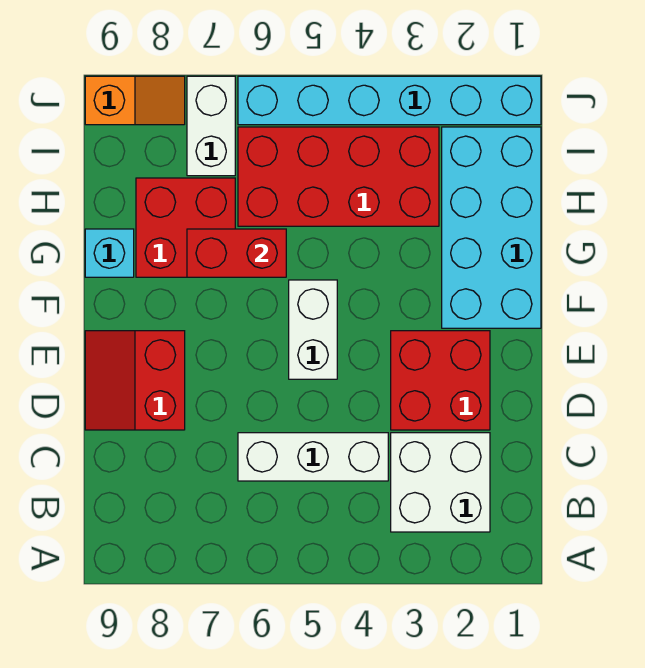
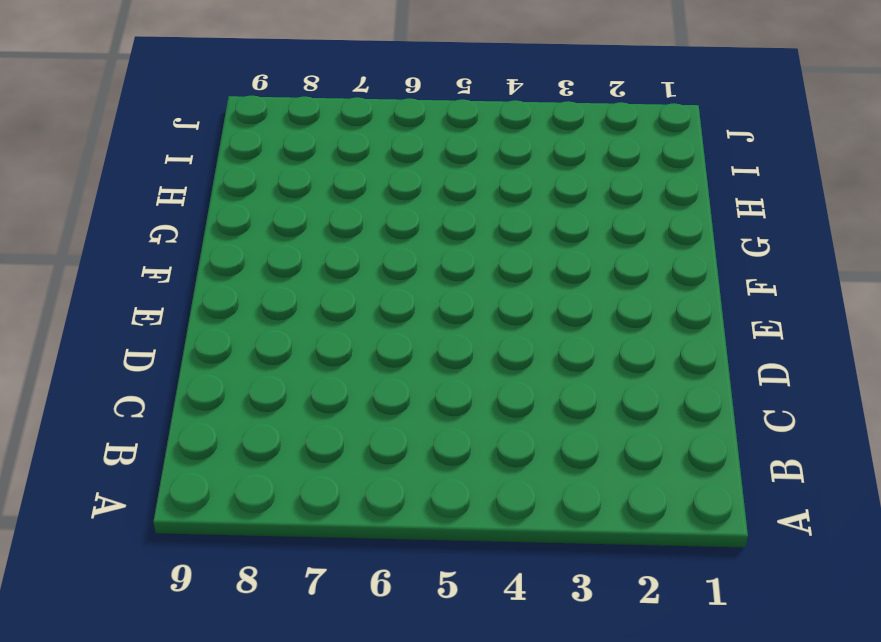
none -> white 2x2 brick [391,433,490,532]
none -> white 1x3 brick [238,433,388,481]
none -> red 2x2 brick [391,331,490,430]

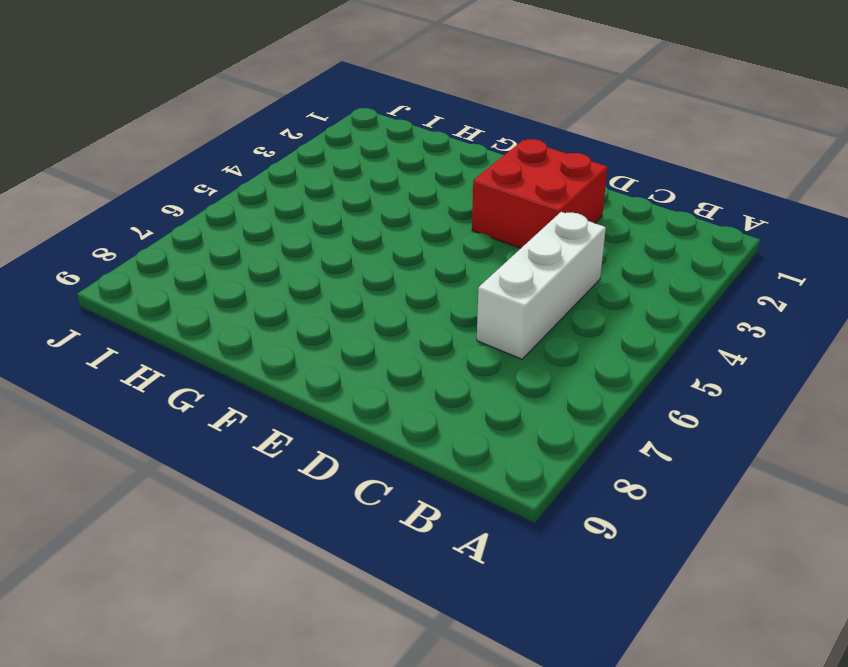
none -> white 2x2 brick [391,433,490,532]
none -> red 2x2 slope [85,331,185,430]
none -> white 1x2 brick [289,280,337,379]

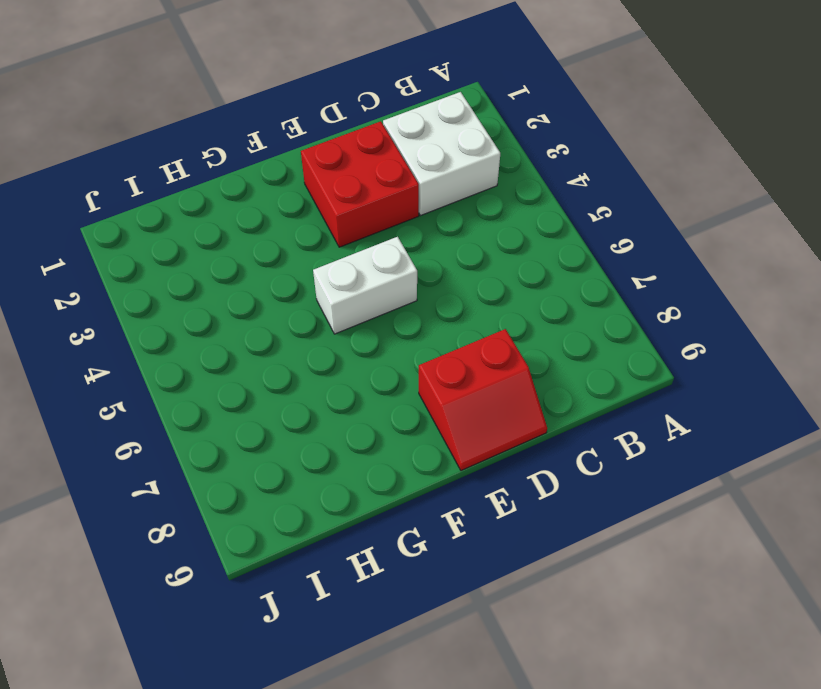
none -> white 1x3 brick [238,433,388,481]
none -> cyan 2x4 brick [442,127,541,328]
none -> red 2x2 brick [136,178,235,277]

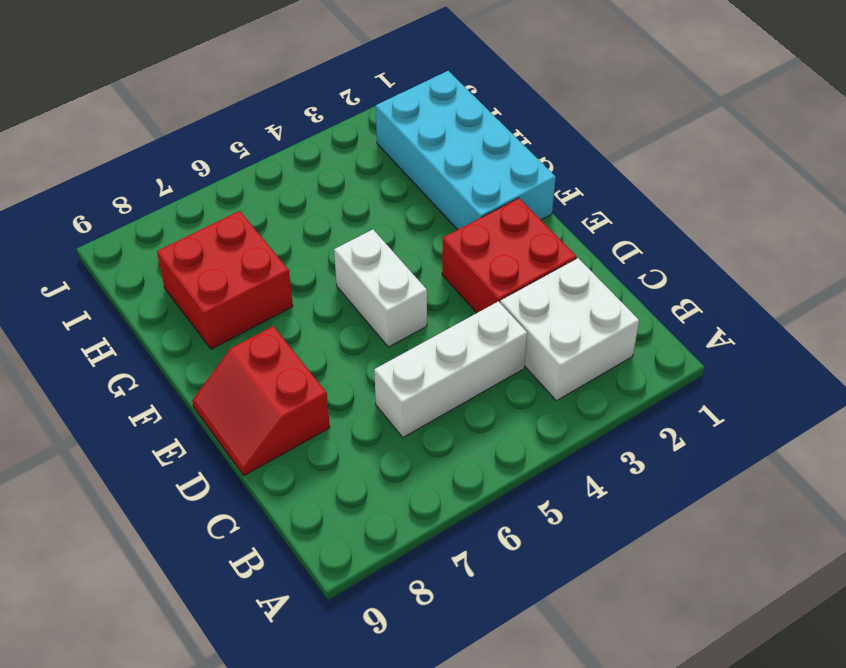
none -> cyan 1x1 brick [85,229,134,277]
none -> red 2x4 brick [238,127,439,226]
none -> white 1x2 brick [187,76,235,176]

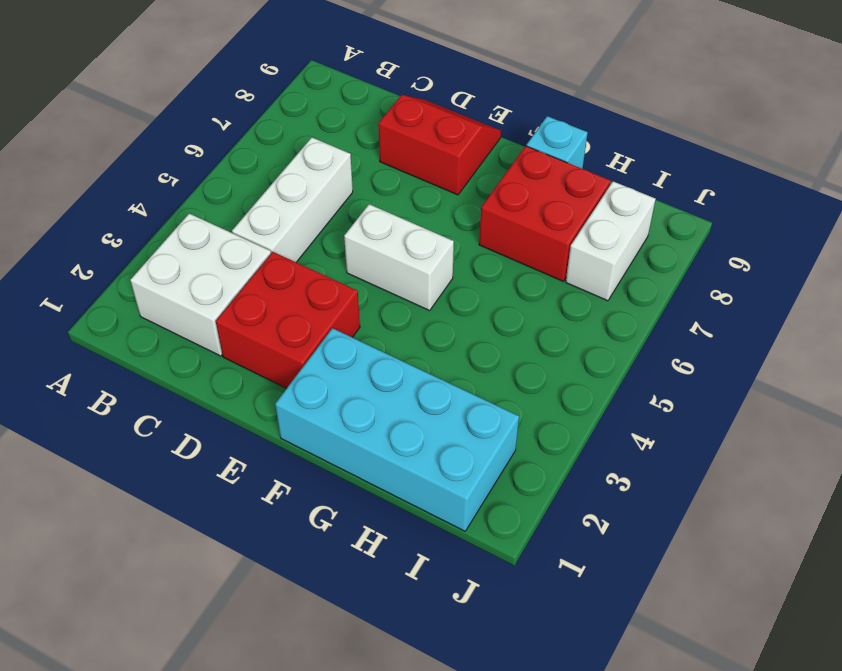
white 1x2 brick [566,181,656,301] -> white 1x2 brick turned to [187,76,235,176]
none -> red 2x4 brick [238,127,439,226]
none -> cyan 1x6 brick [238,76,541,125]
none -> orange 1x2 slope [85,76,185,125]

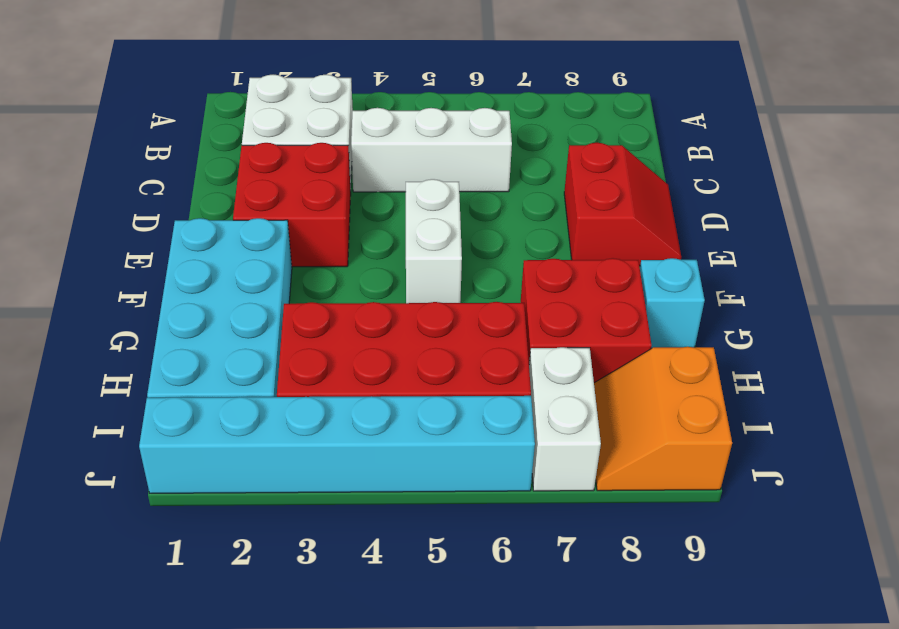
orange 2x2 slope [594,347,732,491] -> orange 1x2 slope [85,76,185,125]
none -> red 1x2 brick [187,229,286,277]

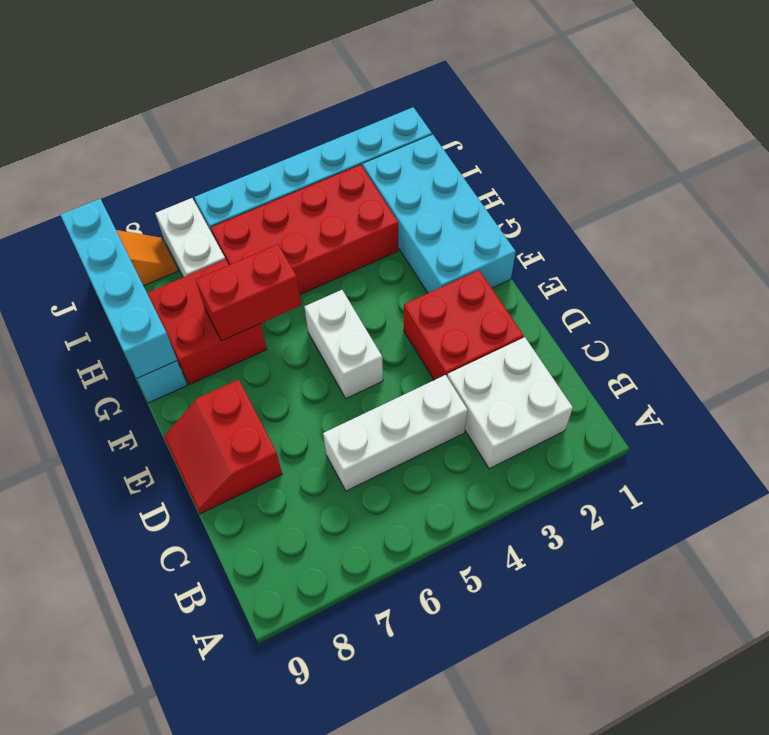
cyan 1x4 brick [60,199,177,378] -> none

